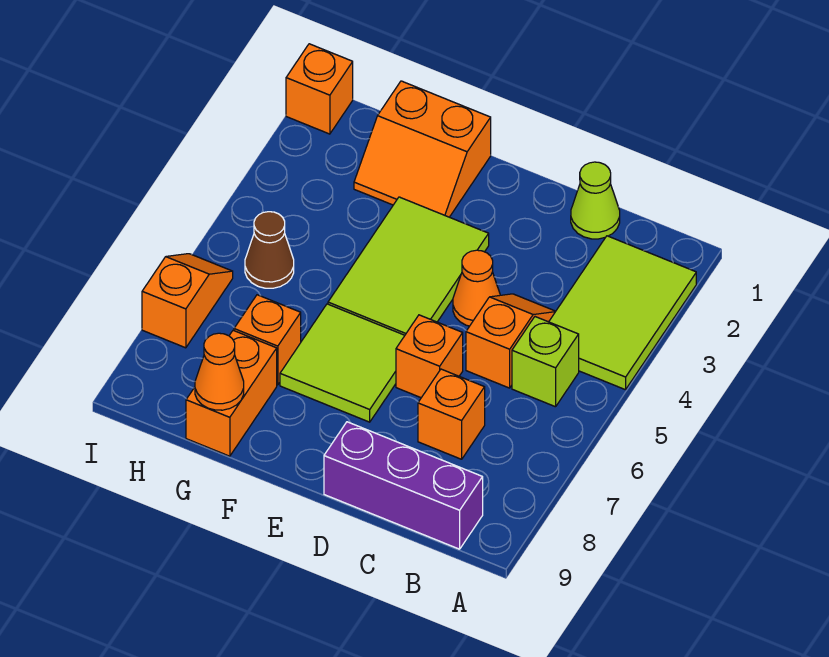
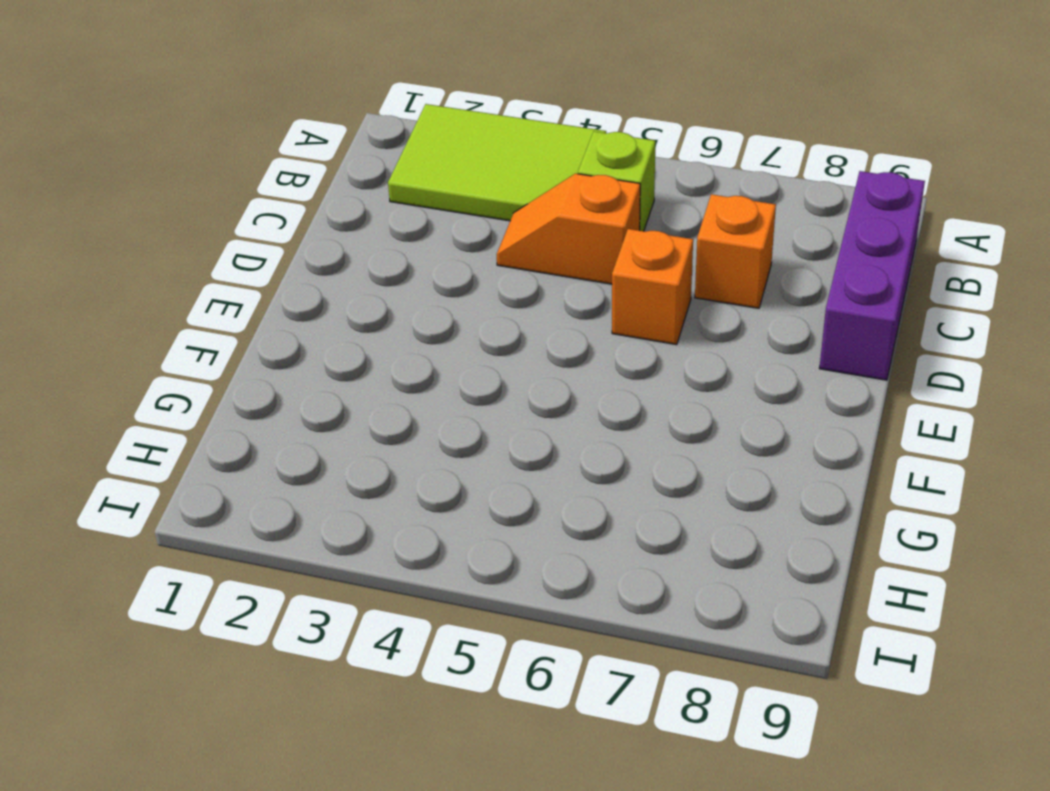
none -> lime 1x1 cone [571,162,620,239]
none -> orange 1x1 cone [453,250,500,326]
none -> lime 2x3 tile [328,197,489,335]

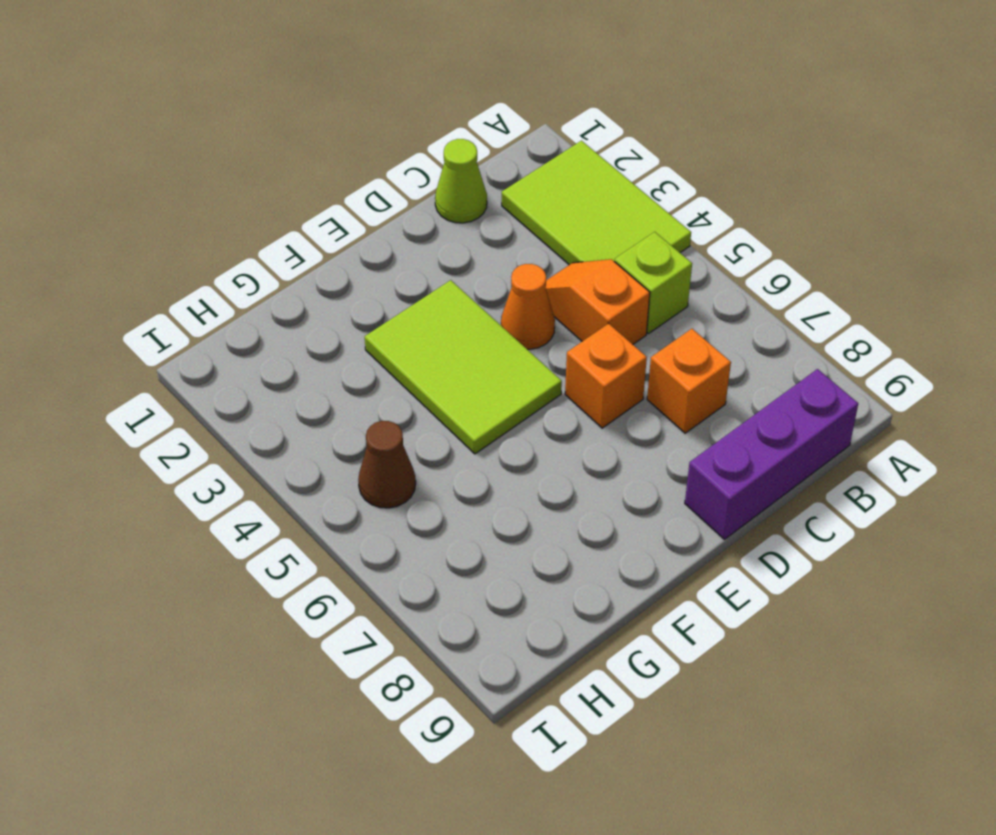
none -> lime 2x2 tile [280,304,405,422]
none -> orange 2x2 slope [354,81,491,217]
none -> orange 1x1 brick [234,295,301,385]

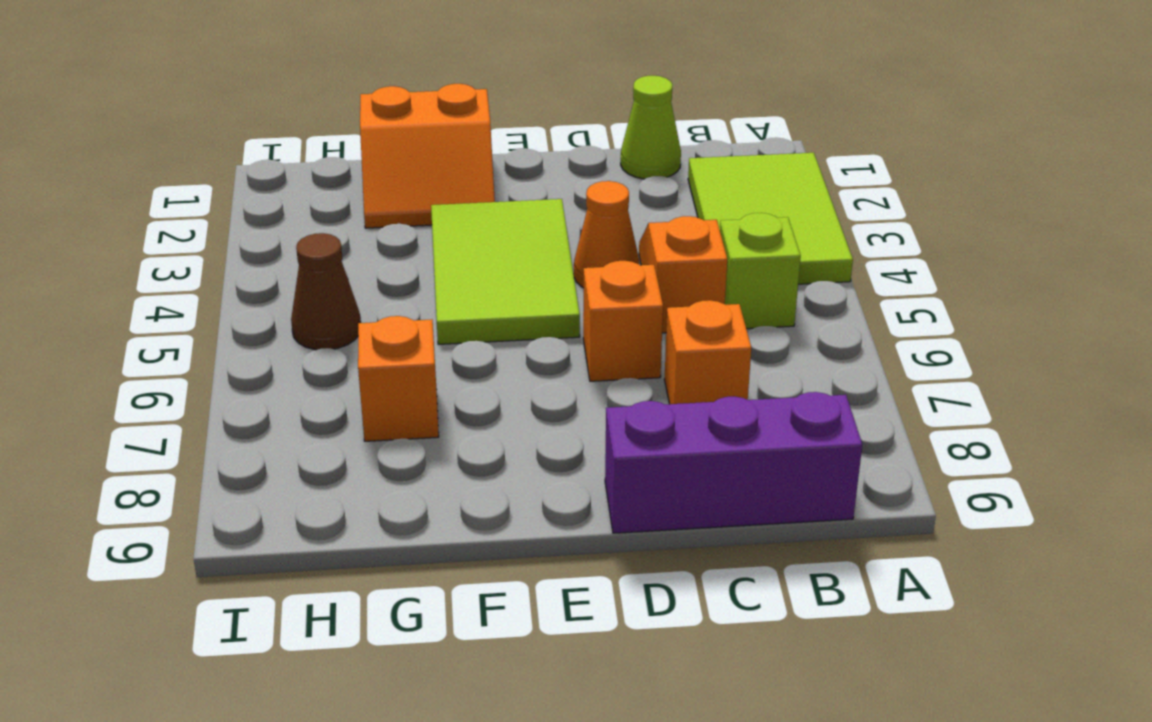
none -> lime 2x2 tile [280,304,405,422]
none -> orange 1x2 brick [186,330,277,456]
none -> orange 1x1 brick [286,44,353,134]

